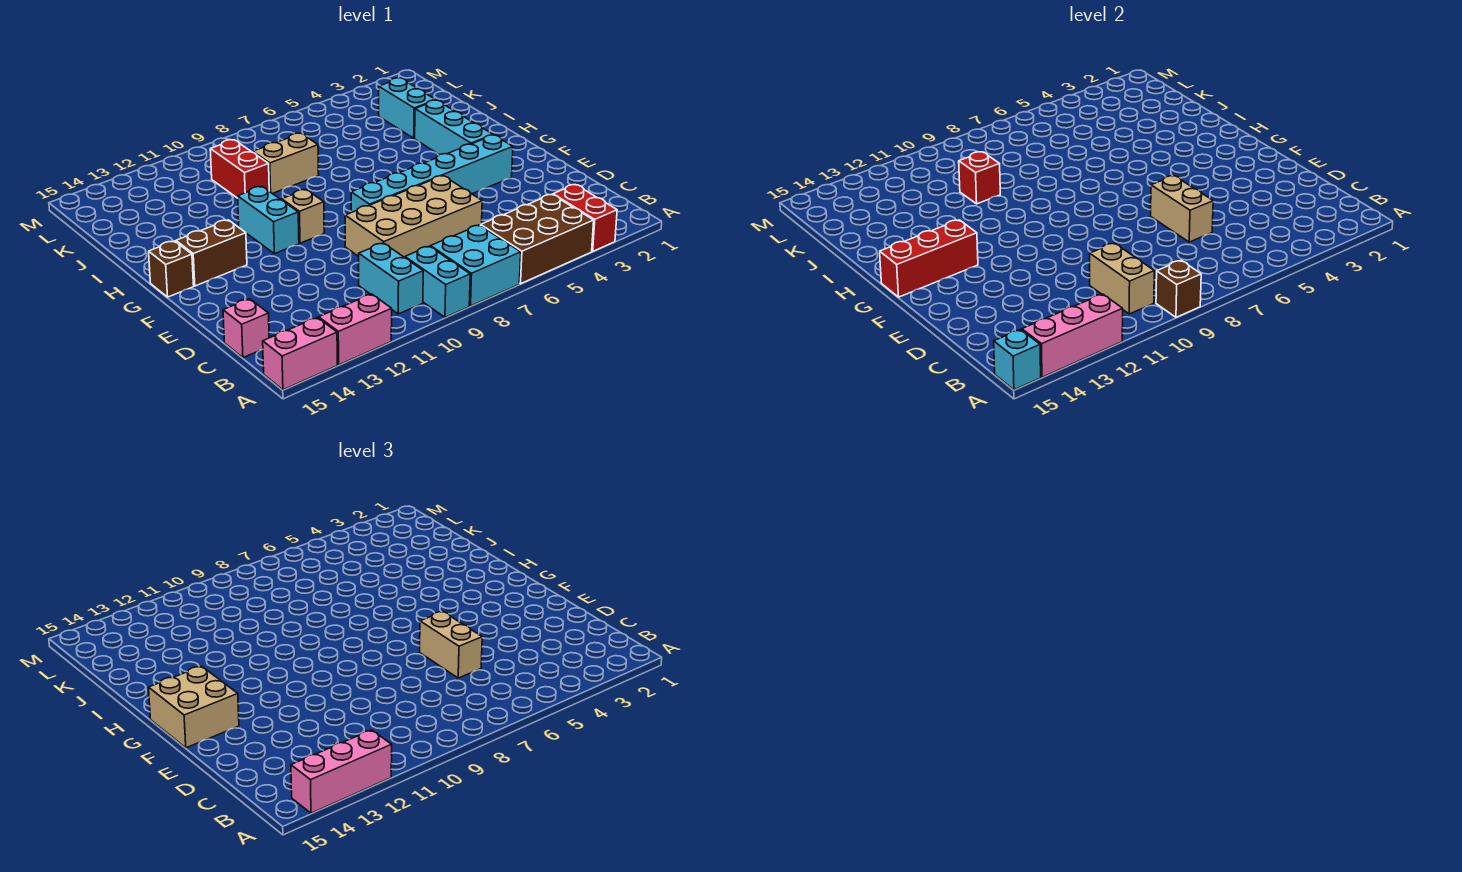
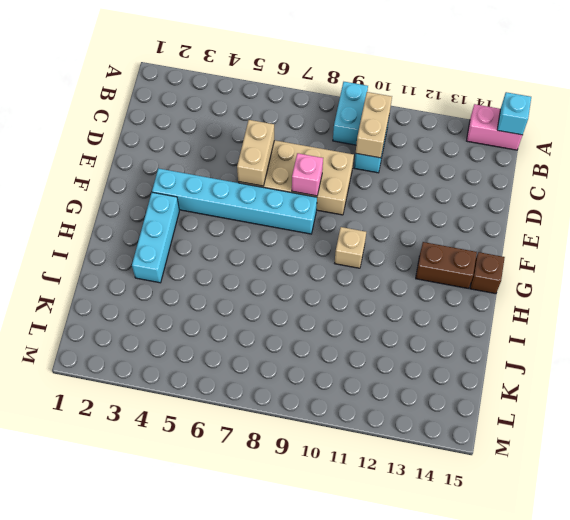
pink 1x1 brick [292,153,323,196] -> pink 1x1 brick moved to [223,299,269,358]
none -> red 1x2 brick [553,185,617,251]
none -> brown 2x3 brick [481,195,594,284]
none -> cyan 2x2 brick [431,225,521,306]

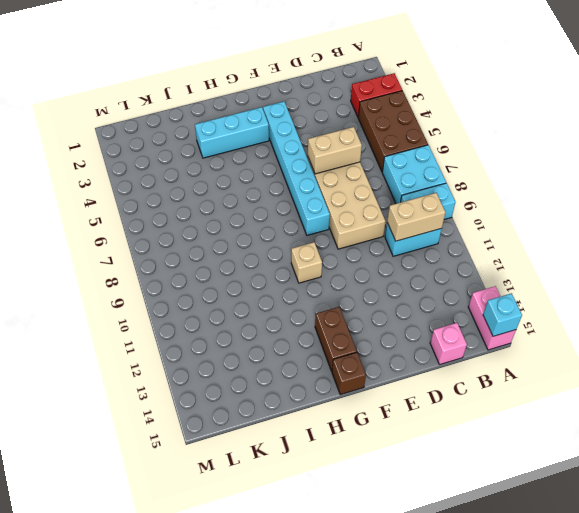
none -> pink 1x2 brick [319,294,392,365]
none -> cyan 1x2 brick [238,187,299,254]
none -> cyan 1x2 brick [379,78,436,138]

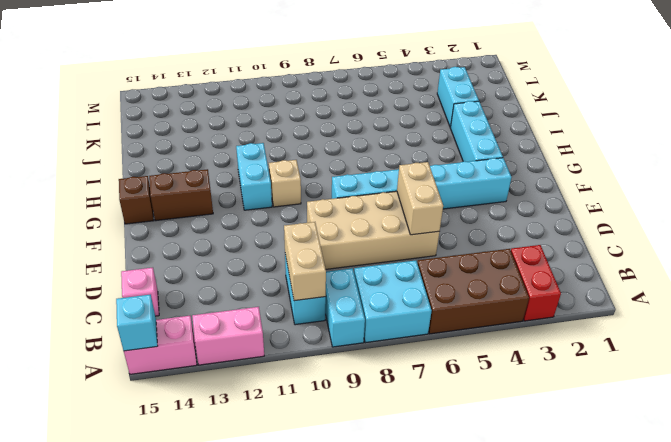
none -> tan 1x2 brick [253,133,319,194]
none -> red 1x2 brick [210,140,269,198]
none -> brown 1x1 brick [1156,260,1201,317]

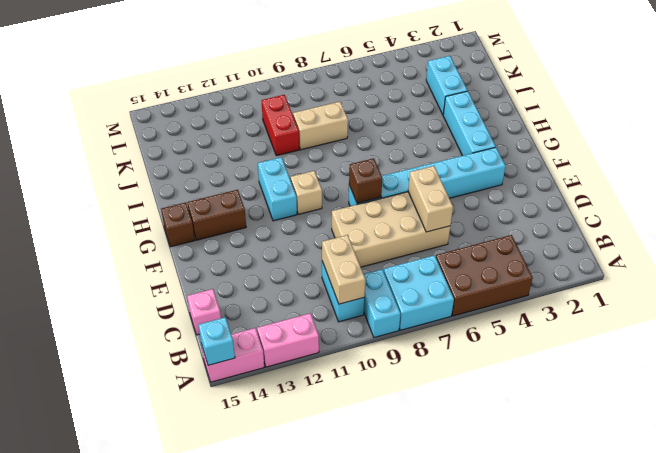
brown 1x1 brick [349,158,382,203] -> brown 1x1 brick moved to [1156,260,1201,317]
none -> red 1x2 brick [553,185,617,251]
none -> pink 1x3 brick [1022,294,1123,377]
none -> red 1x3 brick [880,220,978,297]

